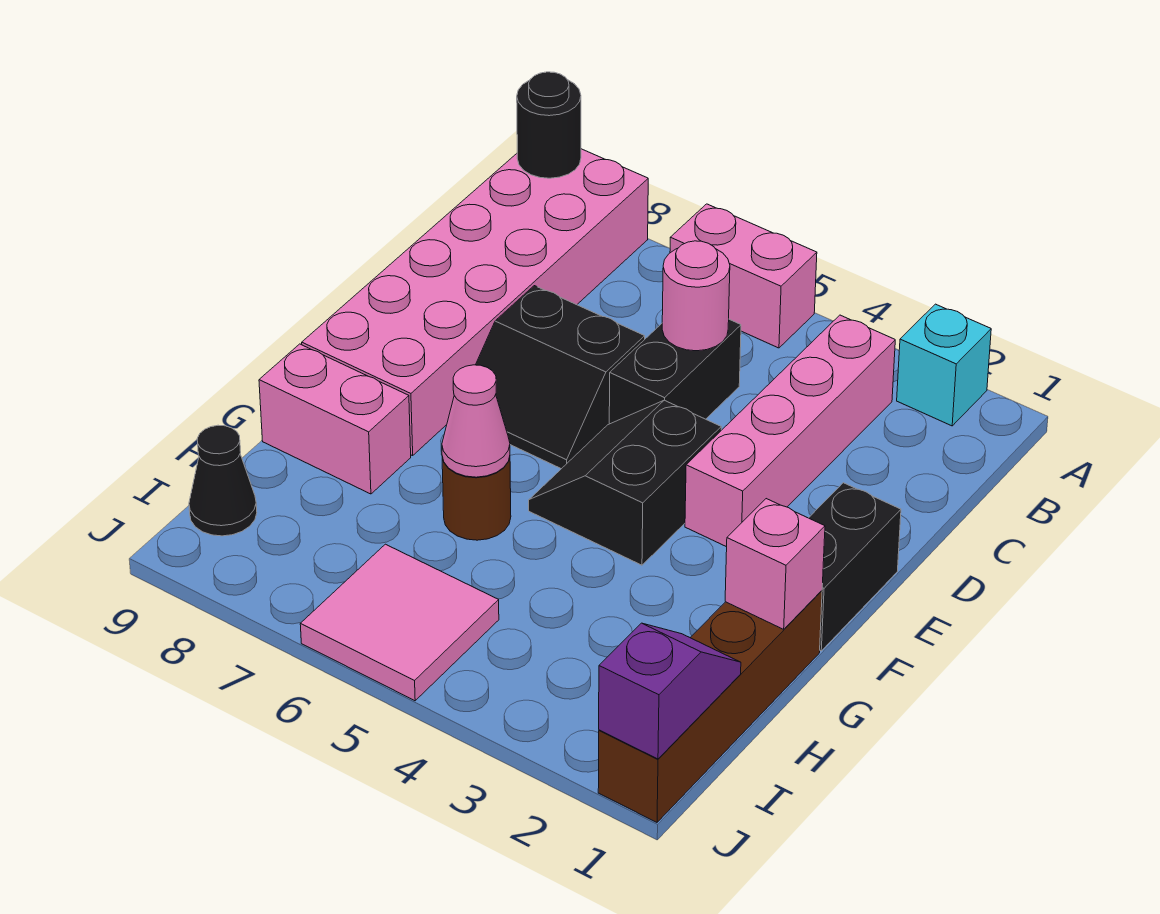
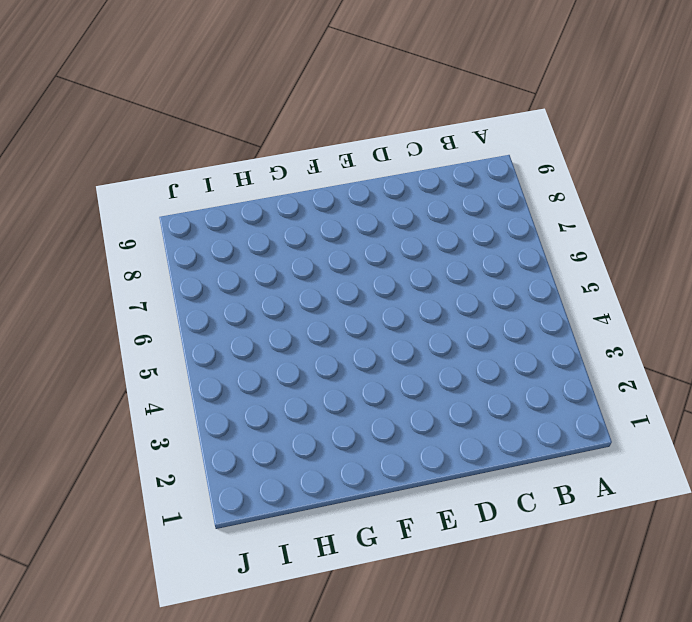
none -> cyan 1x1 brick [897,304,991,426]
none -> pink 1x2 brick [670,204,817,348]
none -> pink 2x6 brick [302,149,648,456]

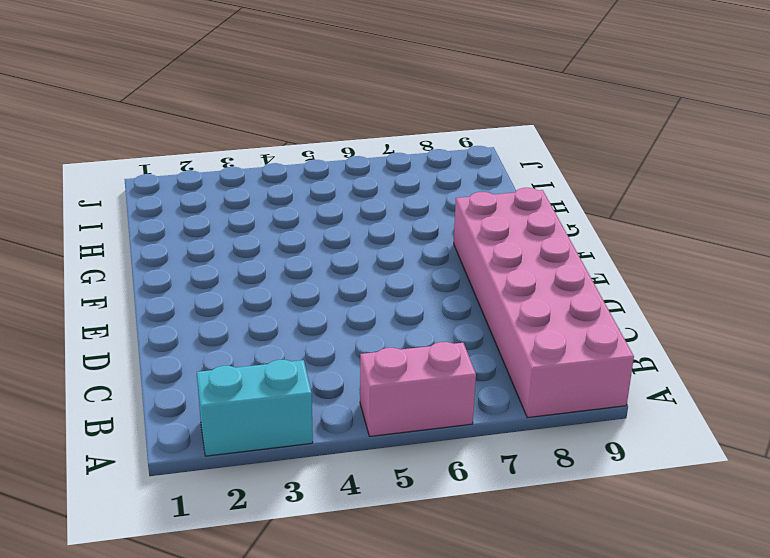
cyan 1x2 brick [197,360,313,456] -> cyan 1x1 brick [897,304,991,426]
none -> pink 1x4 brick [685,315,895,547]
none -> black 1x2 brick [609,319,741,424]
none -> black 2x2 slope [476,286,645,469]

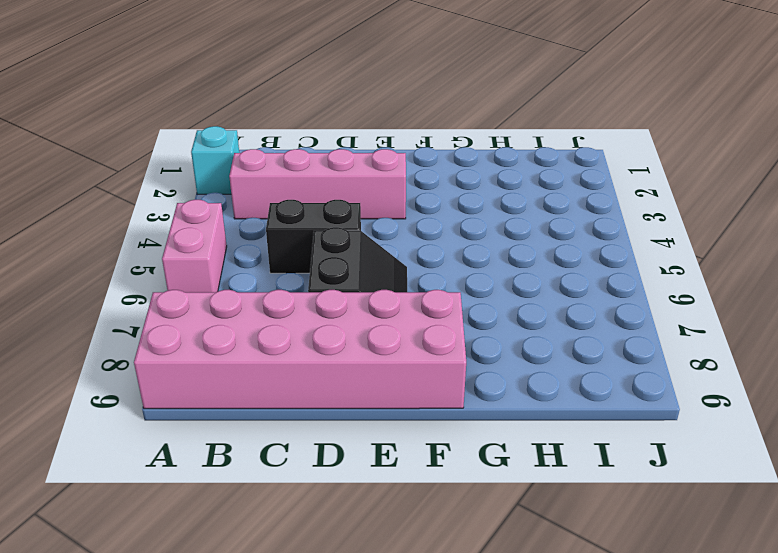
none -> black 1x2 brick [809,483,901,651]
none -> black 2x2 slope [529,400,721,565]
none -> brown 1x4 brick [598,591,822,822]

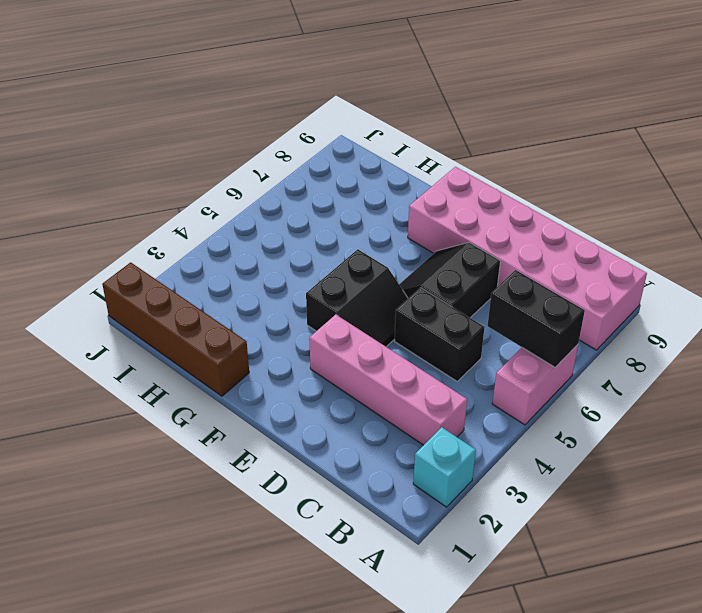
black 1x2 brick [488,270,585,367] -> black 1x2 brick moved to [809,483,901,651]
black 2x2 slope [306,249,408,347] -> black 2x2 slope turned to [529,400,721,565]
none -> brown 1x1 round brick [442,457,511,540]
none -> pink 1x2 brick [259,344,411,494]
none -> pink 2x2 tile [300,544,499,701]

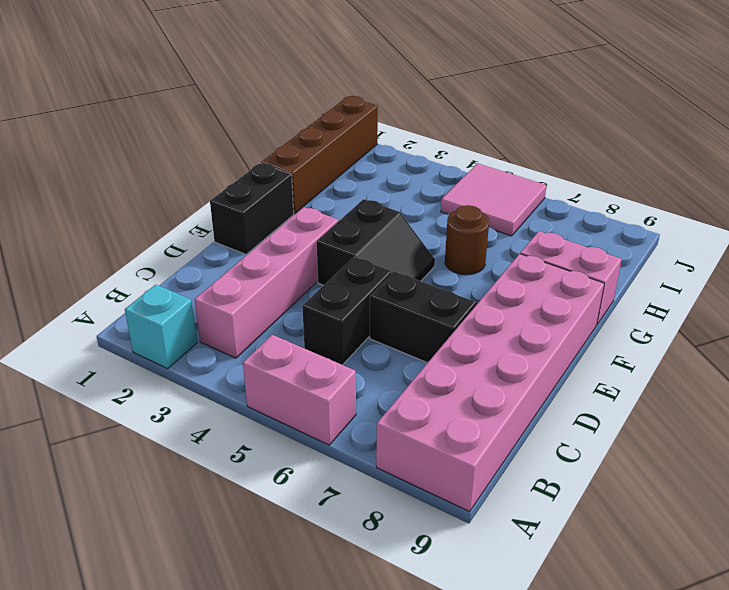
none -> black 1x1 cone [189,425,257,536]
none -> black 1x1 round brick [517,72,581,178]
none -> pink 1x1 round brick [662,241,730,351]

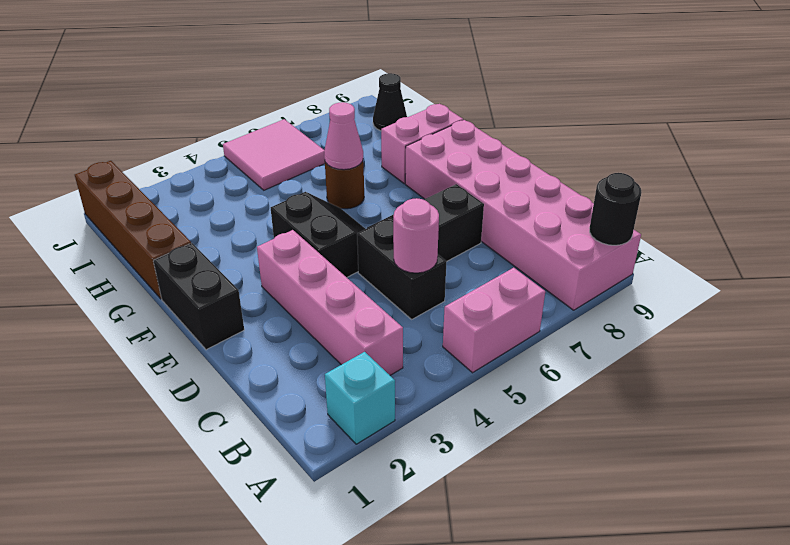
none -> pink 1x1 brick [725,499,825,629]
none -> purple 1x2 slope [599,623,741,759]

